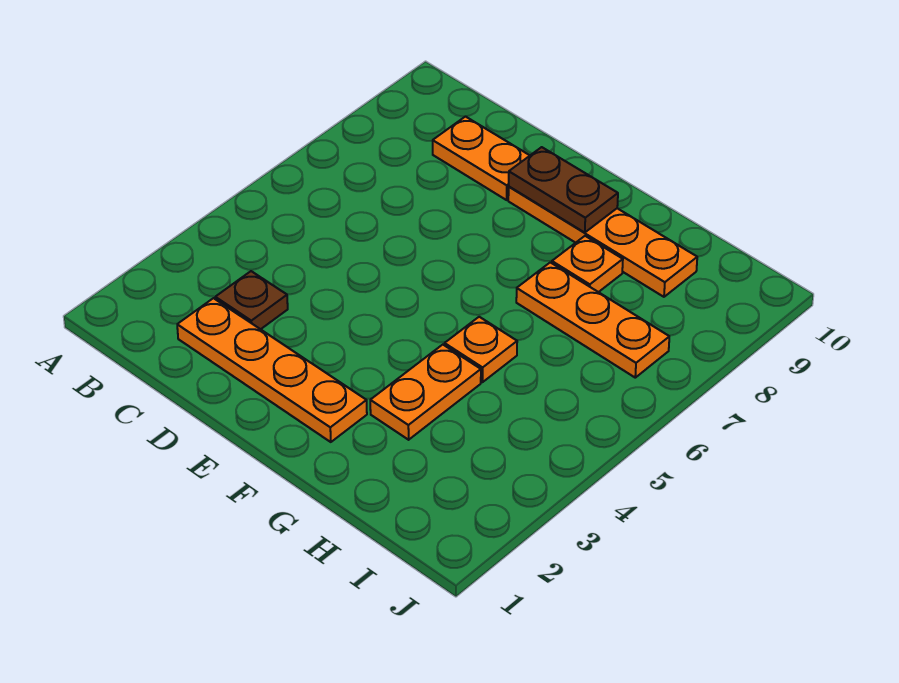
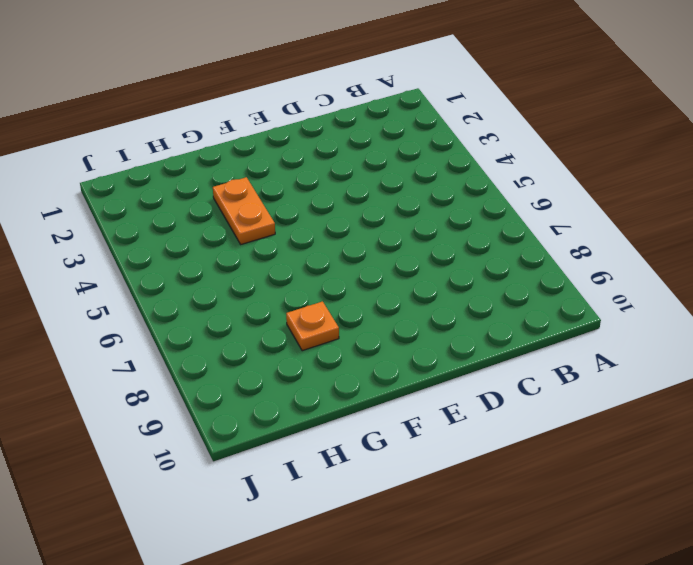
none -> orange 1x4 plate [177,298,367,442]
none -> brown 1x1 plate [215,271,288,329]

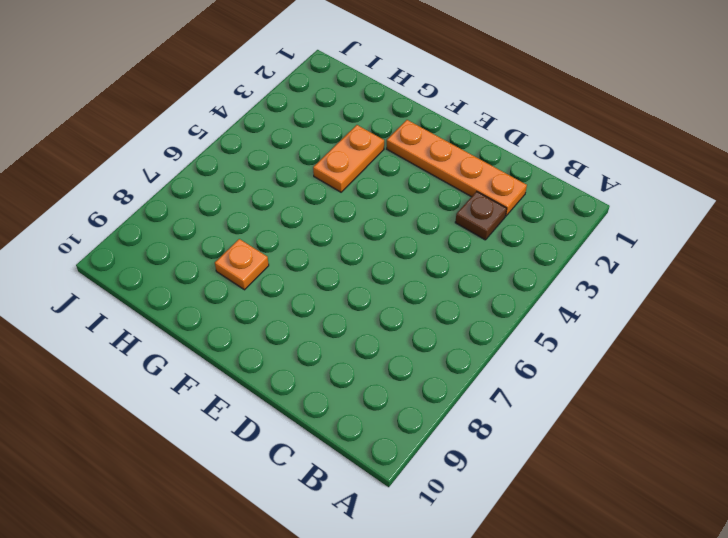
none -> orange 1x2 plate [433,116,530,200]
none -> orange 1x4 plate [508,187,697,297]

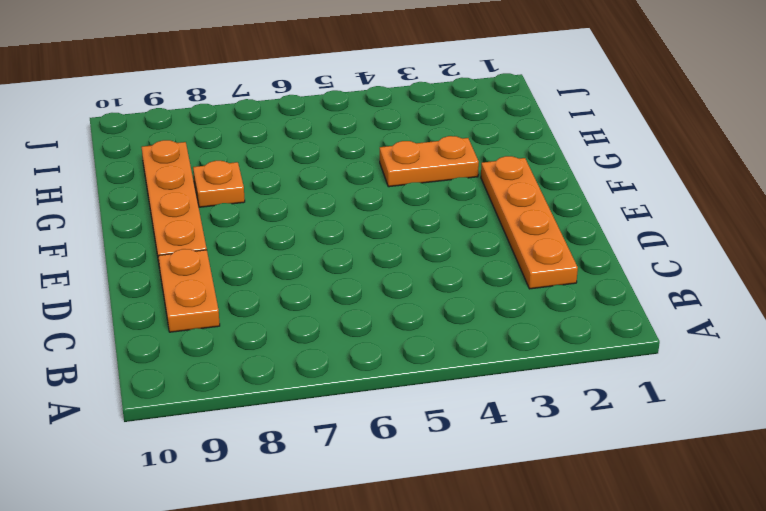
none -> brown 1x1 plate [215,271,288,329]
none -> orange 1x1 plate [445,317,517,382]

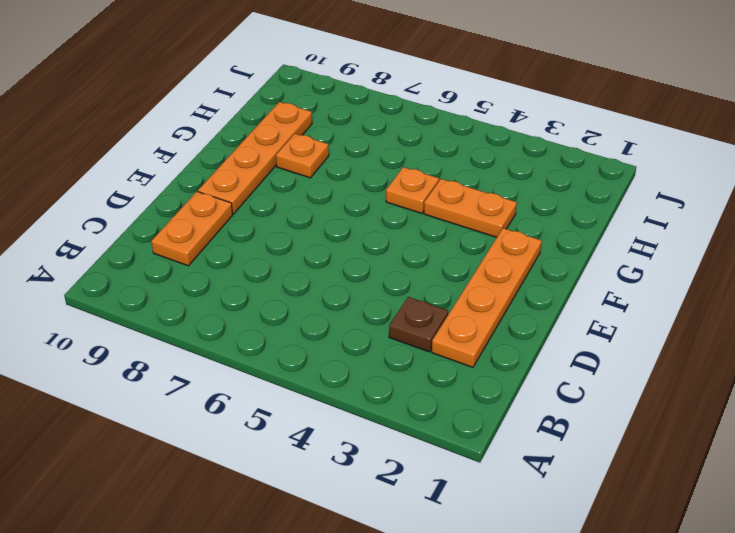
none -> orange 1x3 plate [516,262,669,378]
none -> brown 1x2 plate [509,147,618,232]

